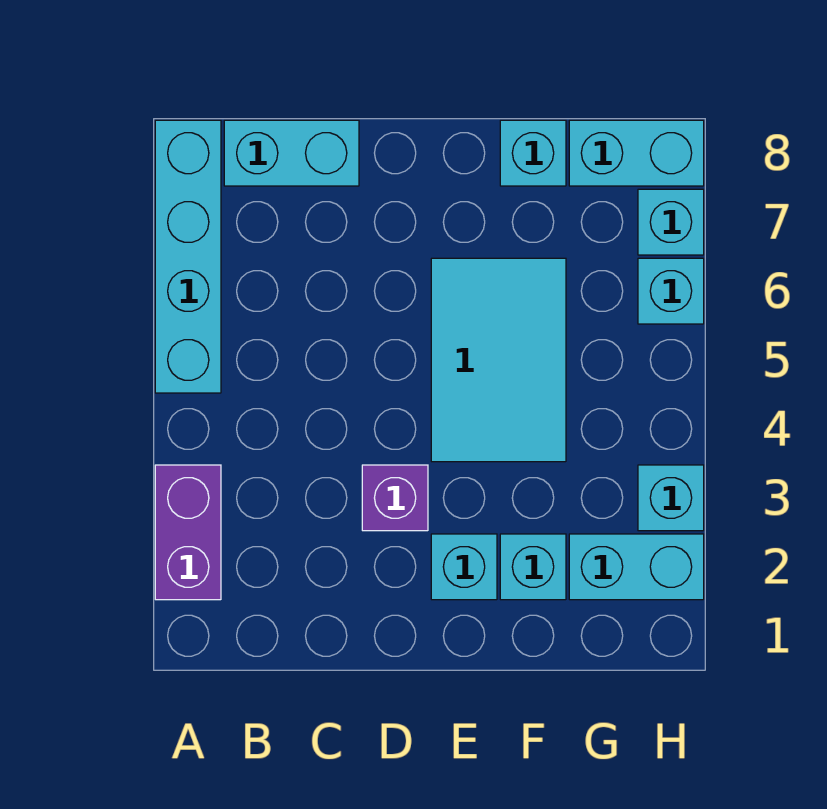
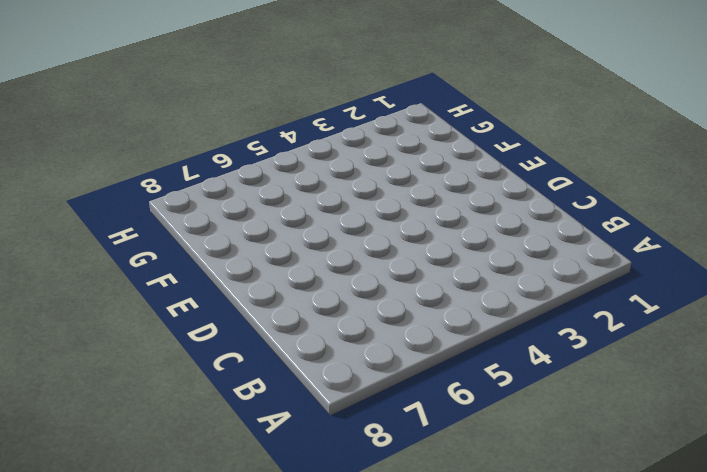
none -> purple 1x2 brick [155,465,221,600]
none -> cyan 1x4 brick [155,120,221,393]
none -> cyan 1x2 brick [224,120,359,186]

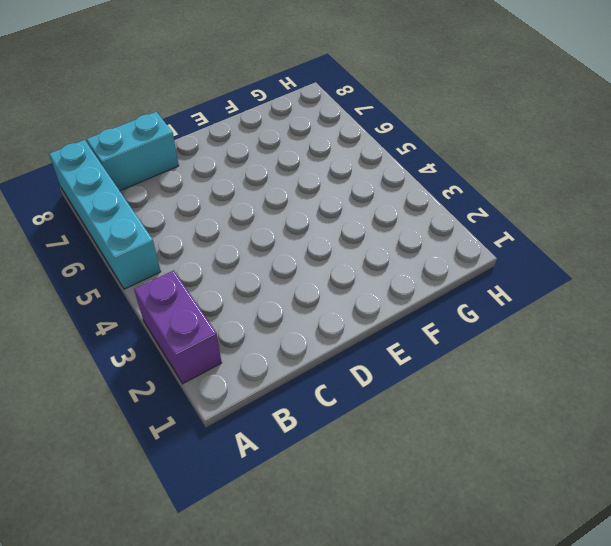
none -> purple 1x1 brick [362,465,428,531]
none -> cyan 1x1 brick [431,534,497,600]
none -> cyan 2x3 tile [431,258,566,462]

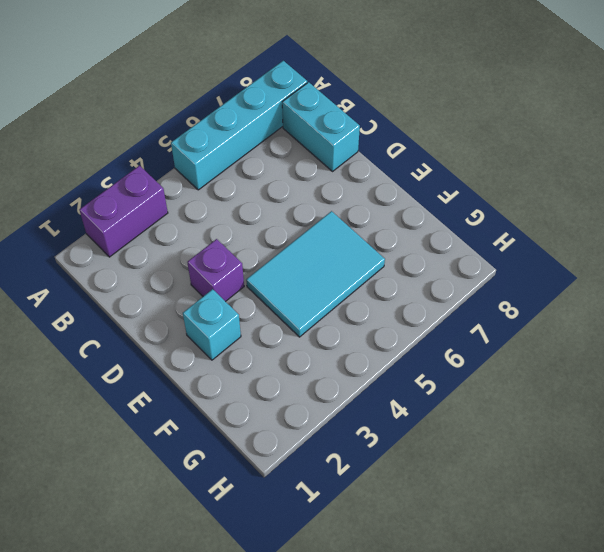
none -> cyan 1x1 brick [500,534,566,600]
none -> cyan 1x1 brick [500,120,566,186]
none -> cyan 1x2 brick [569,534,704,600]

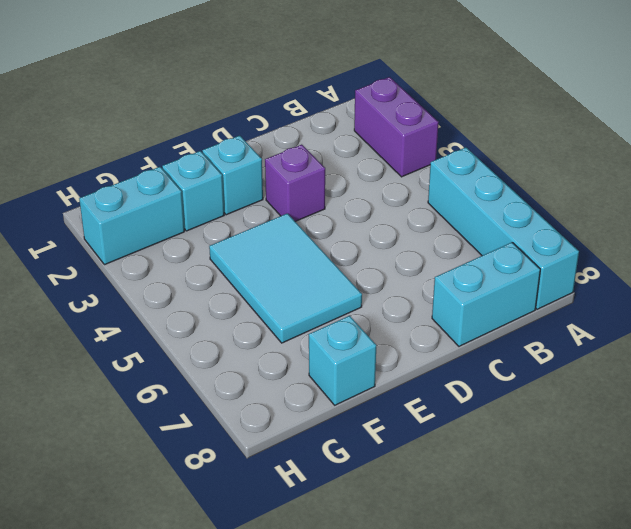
none -> cyan 1x2 brick [569,120,704,186]
none -> cyan 1x1 brick [638,465,704,531]
none -> cyan 1x1 brick [638,258,704,324]

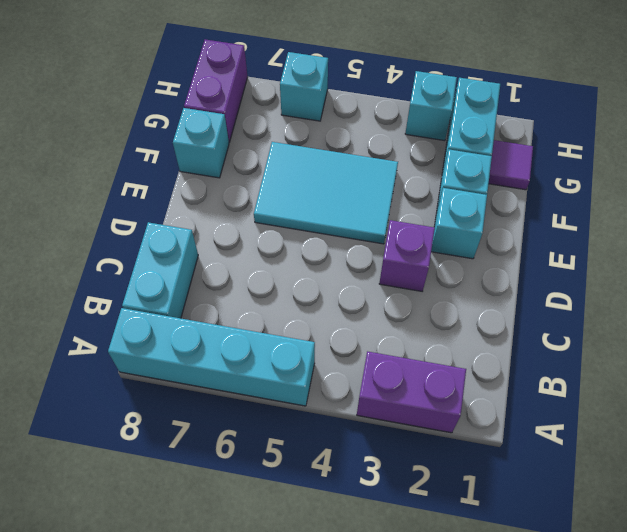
purple 1x1 tile [489,140,533,190] -> none
purple 1x2 brick [184,39,248,142] -> cyan 1x2 brick [569,120,704,186]
none -> cyan 1x1 brick [638,189,704,255]

